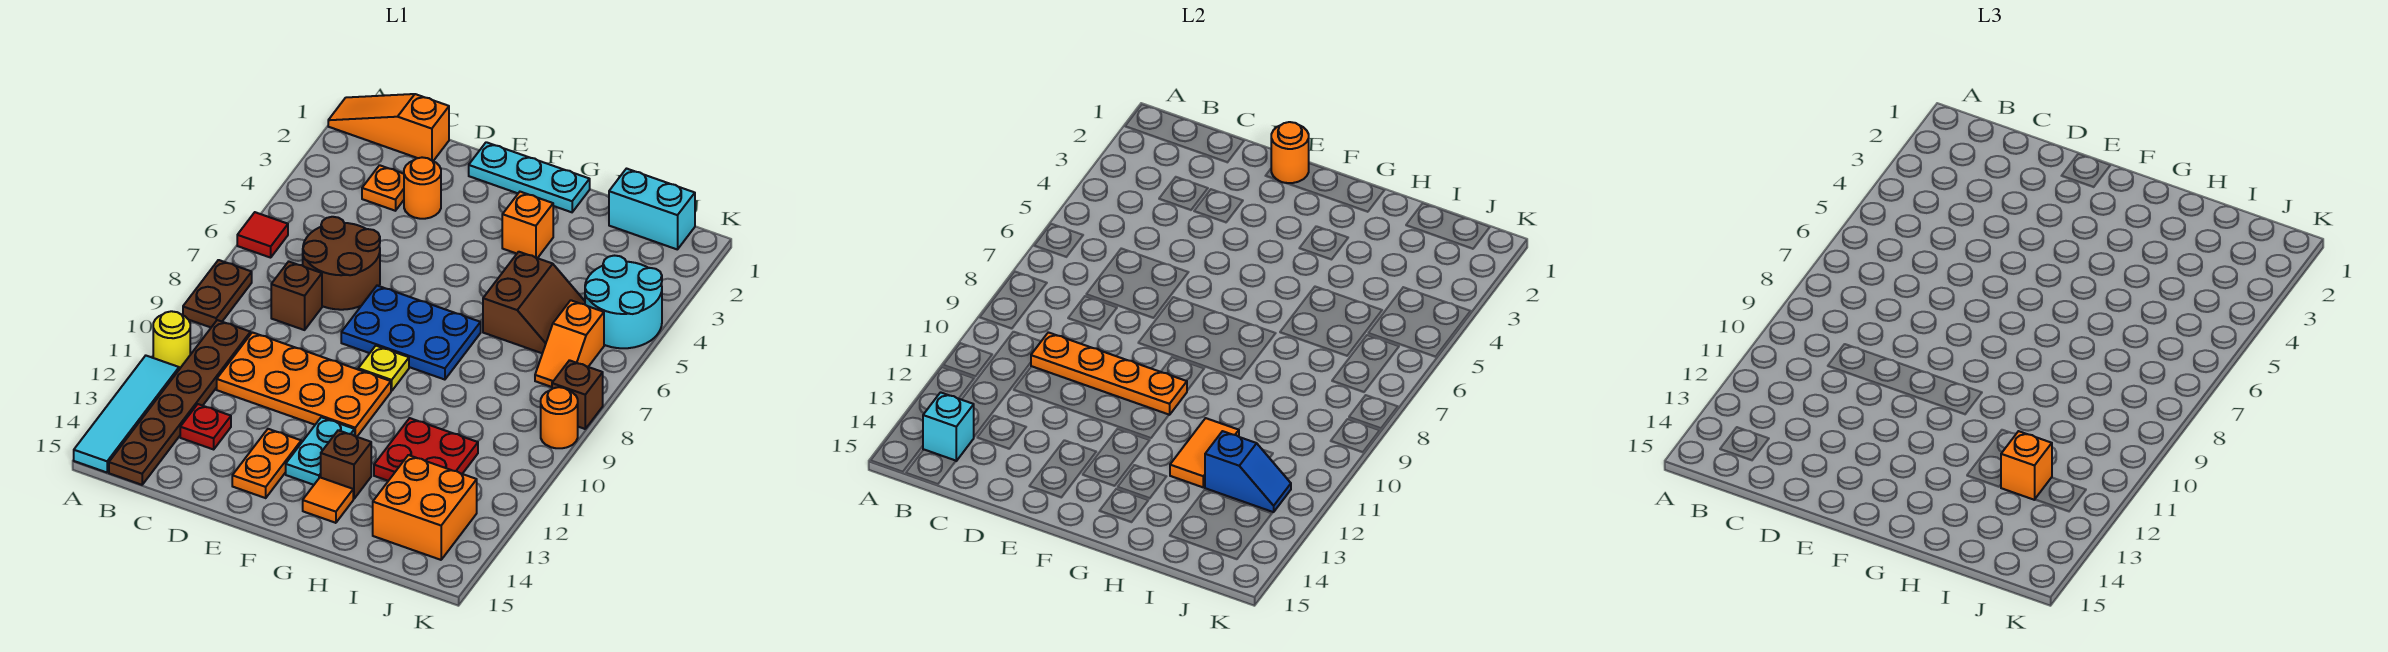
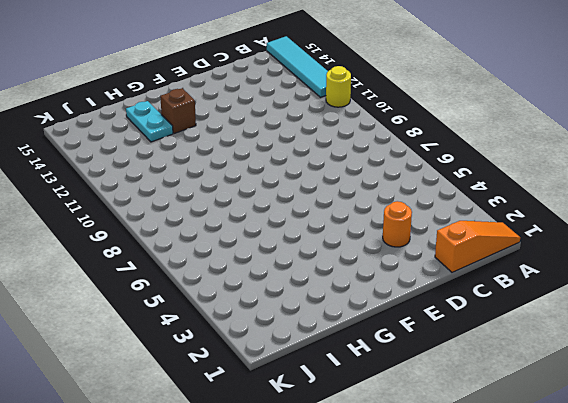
cyan 1x2 plate [126,101,173,142] -> cyan 1x2 plate moved to [286,417,355,485]
none -> red 1x1 tile [237,212,288,258]
none -> brown 1x2 plate [183,260,252,327]
none -> brown 1x6 plate [109,320,250,485]
none -> orange 1x1 plate [362,165,404,211]

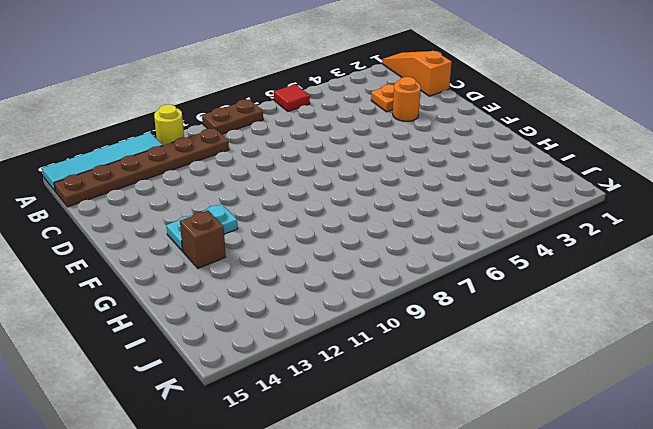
none -> brown 2x2 round brick [303,217,380,310]
none -> brown 1x1 brick [271,262,322,330]
none -> orange 2x4 plate [217,332,391,437]
none -> red 1x1 plate [180,404,231,449]

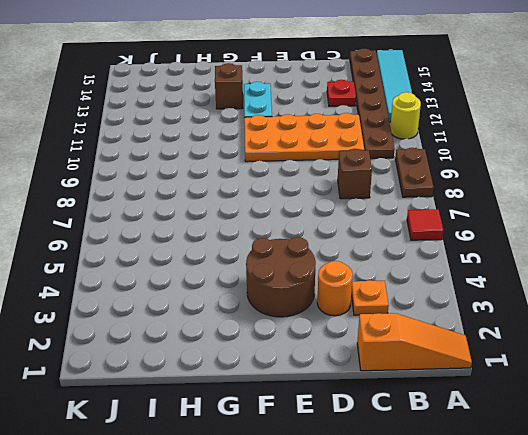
brown 2x2 round brick [246,237,316,317] -> brown 2x2 round brick moved to [303,217,380,310]
none -> cyan 1x3 plate [469,142,590,212]
none -> blue 2x3 plate [341,286,481,380]
none -> orange 1x2 plate [232,429,301,498]
none -> yellow 1x1 plate [358,346,409,391]

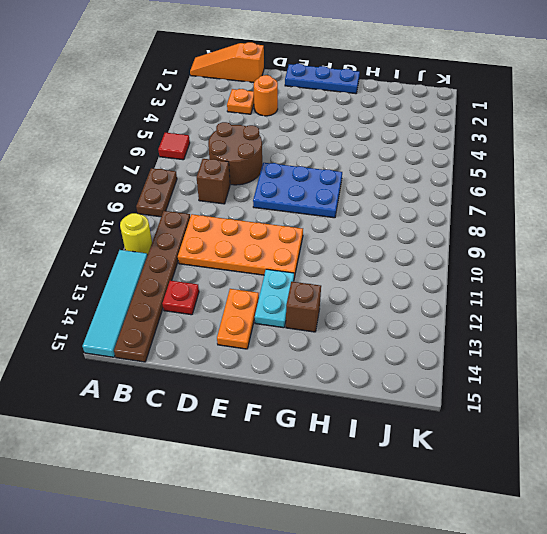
blue 1x3 plate [285,64,360,94] -> cyan 1x3 plate [469,142,590,212]
none -> yellow 1x1 plate [358,346,409,391]
none -> orange 1x1 brick [502,192,553,258]
none -> orange 1x1 tile [303,477,353,523]
none -> brown 2x2 slope [483,252,585,353]

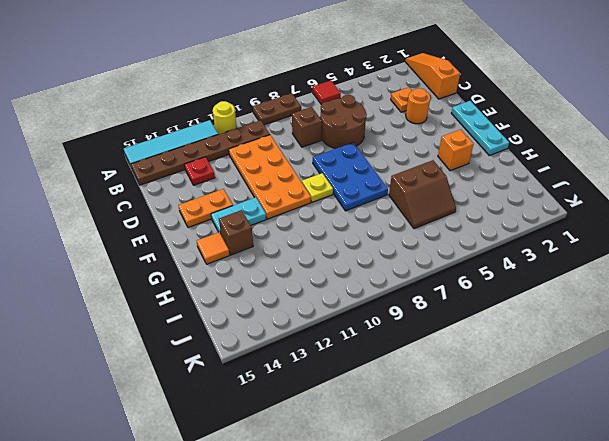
none -> red 2x2 plate [374,418,478,481]
none -> cyan 1x2 brick [609,169,695,250]
none -> orange 2x2 brick [373,455,477,560]
none -> cyan 2x2 round brick [585,256,662,348]

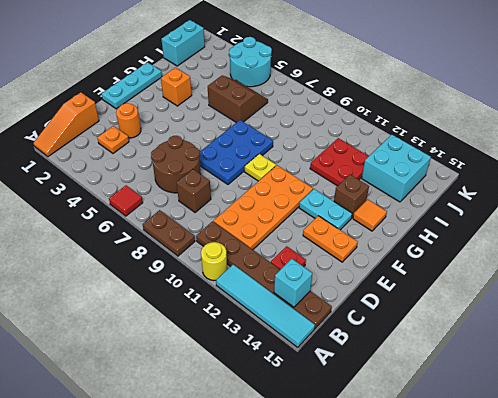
cyan 2x2 brick [362,135,431,202] -> orange 2x2 brick [373,455,477,560]
none -> orange 1x2 slope [535,300,604,387]
none -> brown 1x1 brick [552,360,603,429]
none -> orange 1x1 round brick [541,387,578,448]
none -> orange 1x4 plate [1031,332,1187,415]

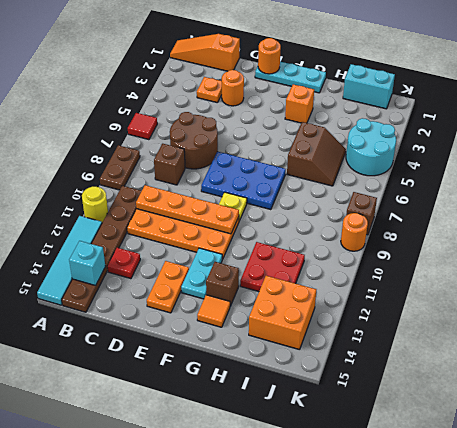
none -> orange 1x2 slope [535,300,604,387]
none -> orange 1x2 tile [1170,418,1239,487]
none -> blue 1x2 slope [1205,431,1291,512]
none -> orange 1x1 brick [2001,431,2052,500]

